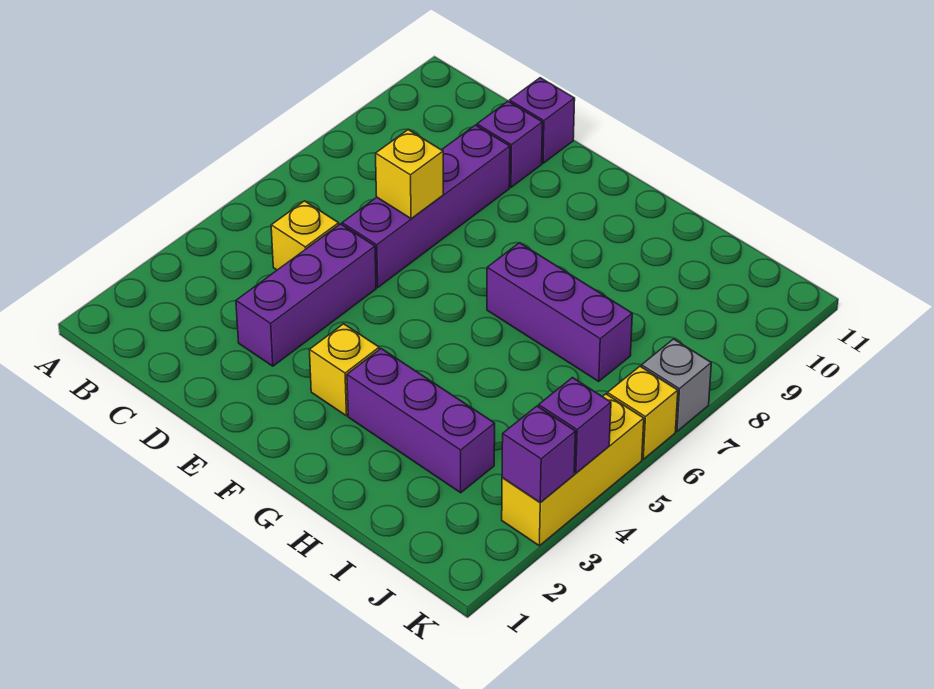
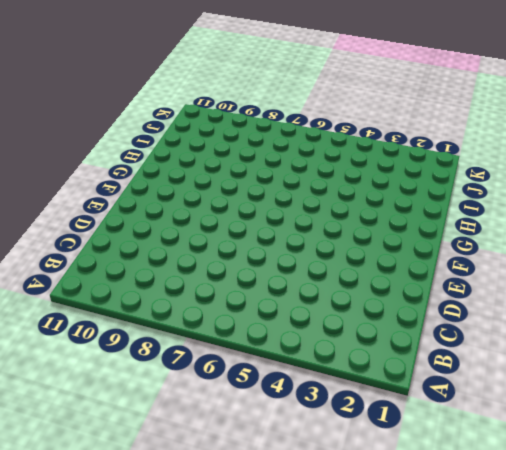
none -> yellow 1x1 brick [271,201,339,270]
none -> purple 1x3 brick [236,224,376,366]
none -> purple 1x4 brick [342,125,510,287]

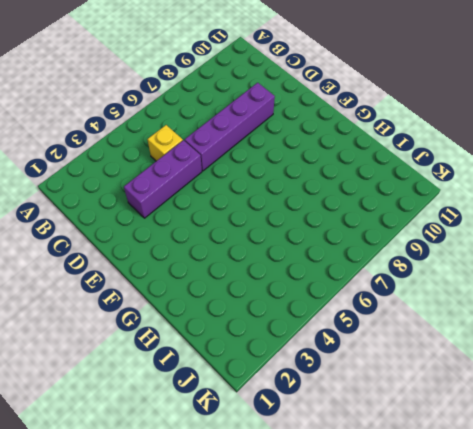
none -> purple 1x1 brick [477,101,542,187]
none -> purple 1x1 brick [510,78,575,163]
none -> yellow 1x1 brick [310,324,379,416]

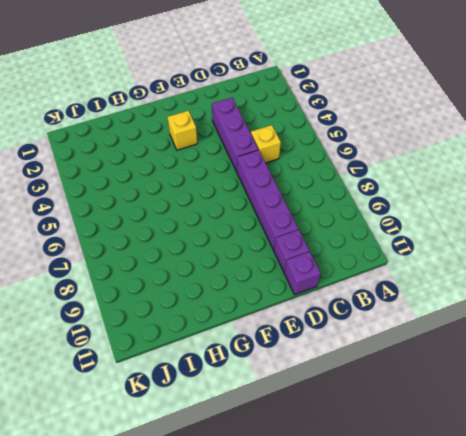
none -> purple 1x3 brick [347,349,495,493]
none -> purple 1x3 brick [487,243,632,381]
none -> yellow 1x3 brick [502,394,644,546]

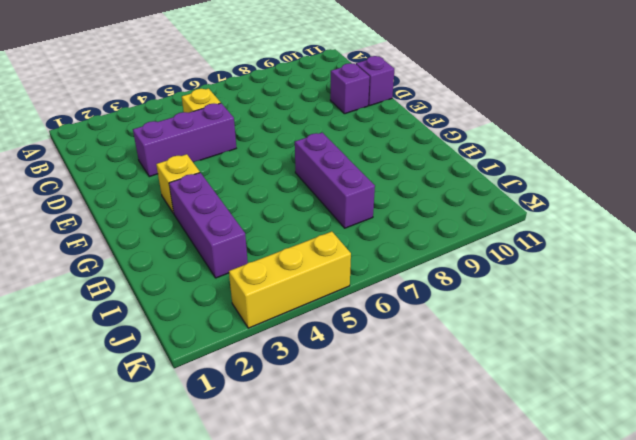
none -> purple 1x4 brick [342,125,510,287]
none -> yellow 1x1 brick [607,366,678,459]
none -> grey 1x1 brick [641,339,711,431]

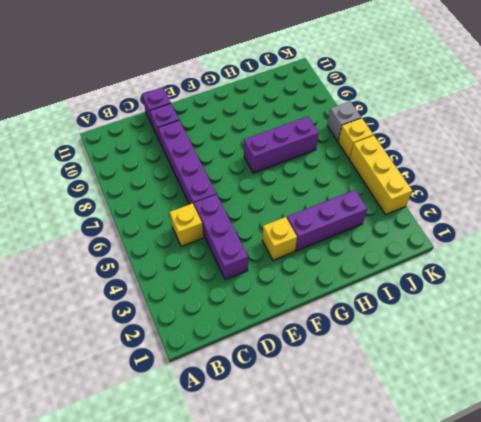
none -> yellow 1x1 brick [376,130,443,219]
none -> purple 1x1 brick [502,406,576,503]
none -> purple 1x1 brick [539,378,611,473]

